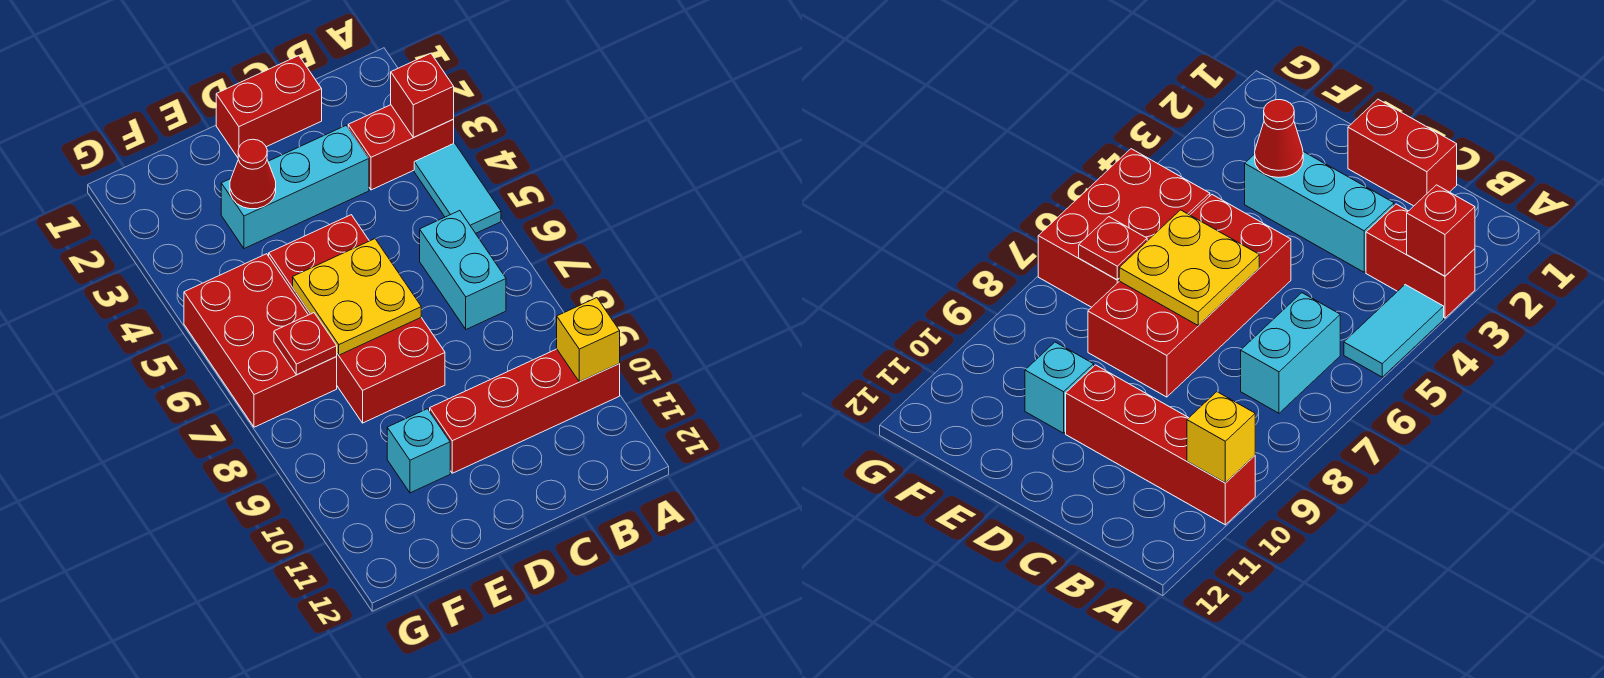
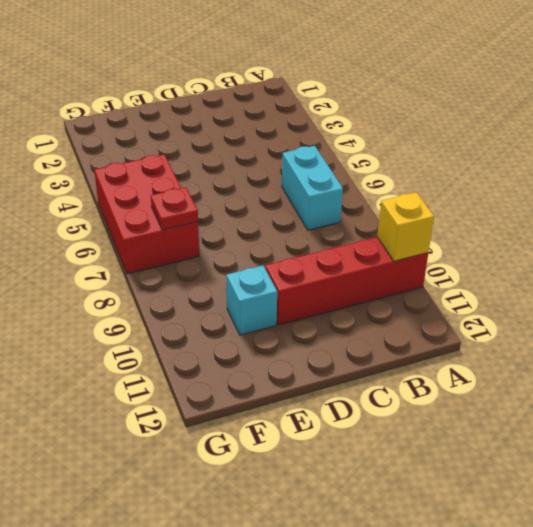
none -> red 1x2 brick [348,105,454,190]
none -> cyan 1x2 tile [414,143,501,233]
none -> red 1x2 brick [216,56,322,157]

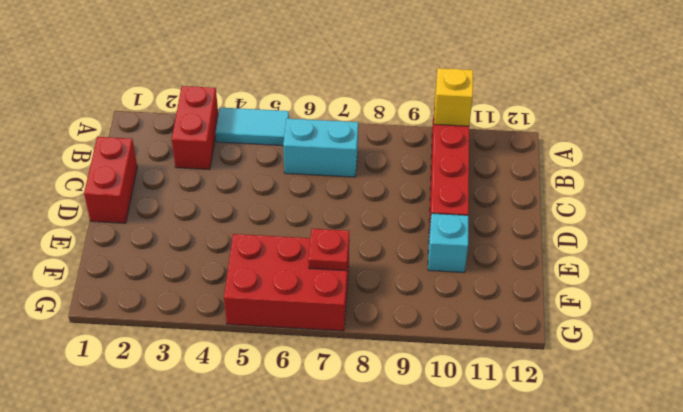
none -> cyan 1x3 brick [221,126,369,249]
none -> red 2x4 brick [269,215,445,423]
none -> red 1x1 brick [391,53,454,137]

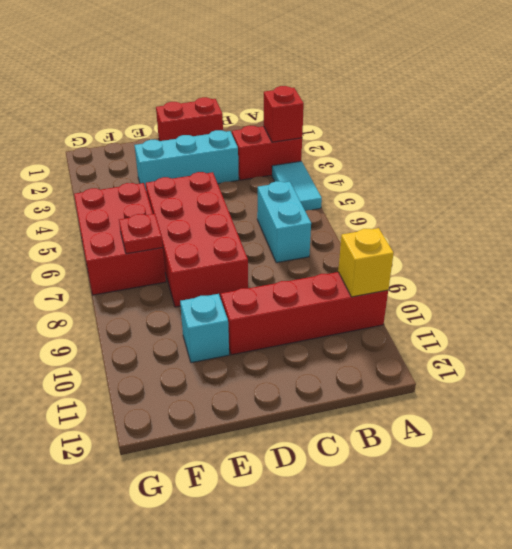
none -> yellow 2x2 plate [293,239,421,355]
none -> red 1x1 cone [230,139,276,209]

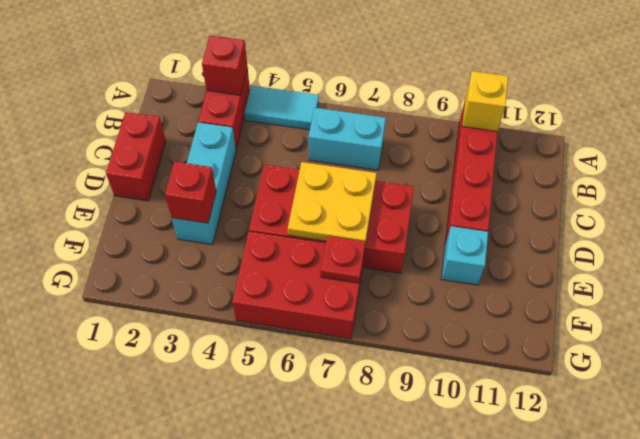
red 1x1 brick [165,162,216,223] -> red 1x1 cone [230,139,276,209]

